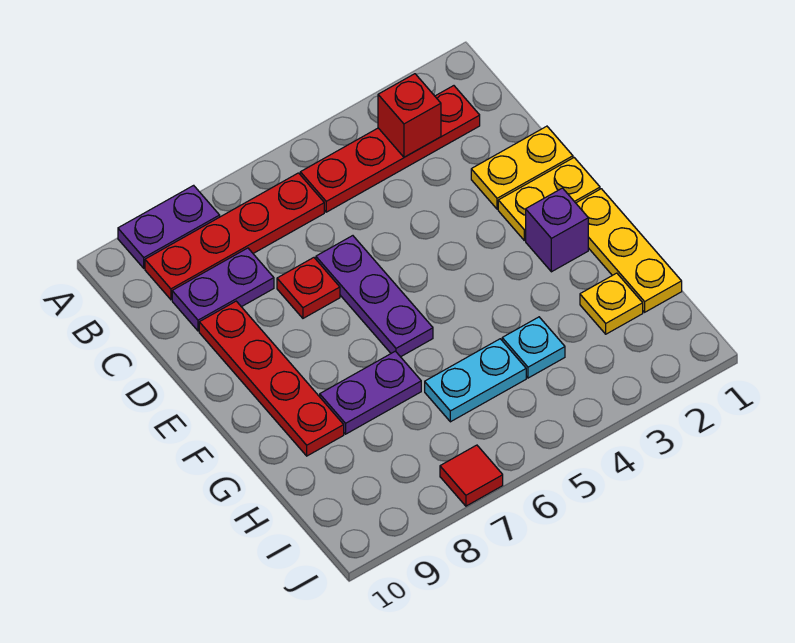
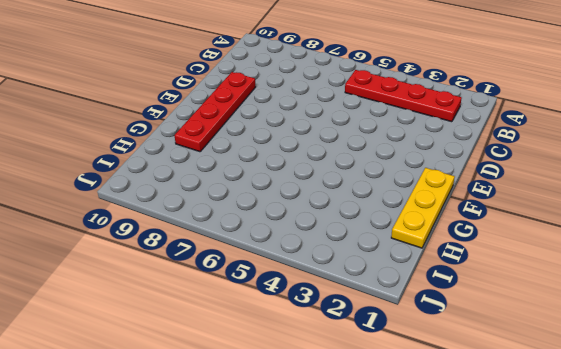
none -> purple 1x2 plate [118,185,220,268]
none -> red 1x4 plate [145,173,324,300]
none -> purple 1x2 plate [172,248,274,331]

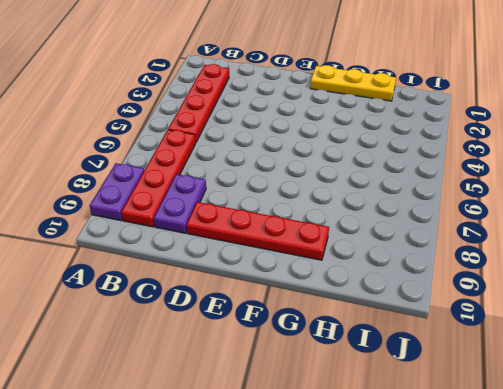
none -> yellow 1x2 plate [471,126,573,209]
none -> purple 1x3 plate [316,236,433,357]
none -> red 1x1 plate [277,258,340,318]

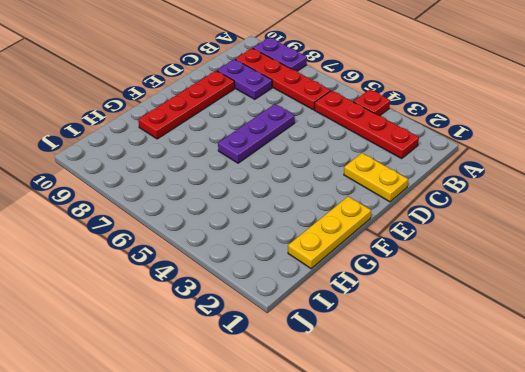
red 1x1 plate [354,89,390,116] -> red 1x1 plate moved to [277,258,340,318]
none -> yellow 1x2 plate [498,158,600,240]
none -> purple 1x1 brick [526,188,588,272]
none -> purple 1x2 plate [320,351,421,434]

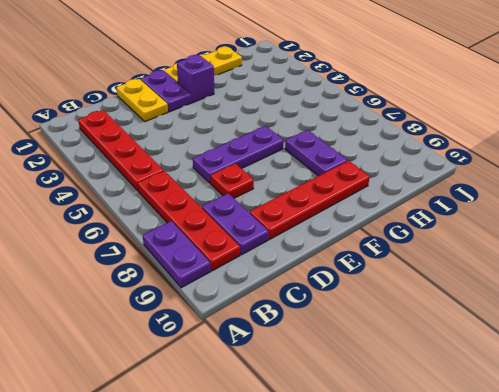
purple 1x2 plate [140,70,192,112] -> yellow 1x2 plate [498,158,600,240]
none -> yellow 1x1 plate [580,273,643,334]
none -> cyan 1x1 plate [502,317,565,378]
none -> cyan 1x2 plate [425,339,526,422]

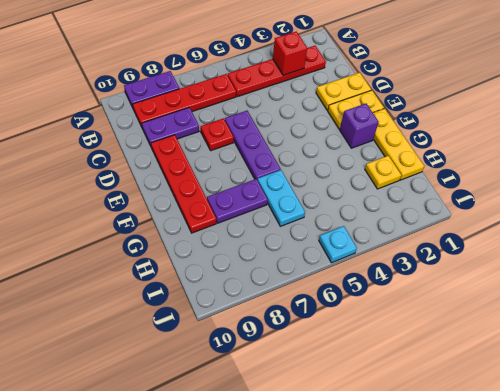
cyan 1x2 plate [258,170,305,226] -> cyan 1x2 plate turned to [425,339,526,422]
cyan 1x1 plate [319,226,357,263] -> cyan 1x1 plate moved to [502,317,565,378]
none -> red 1x1 tile [440,445,503,506]

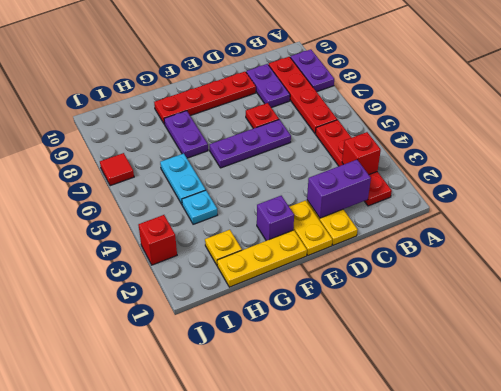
purple 1x2 brick [307,160,371,218] -> none
red 1x1 brick [138,215,177,265] -> none

